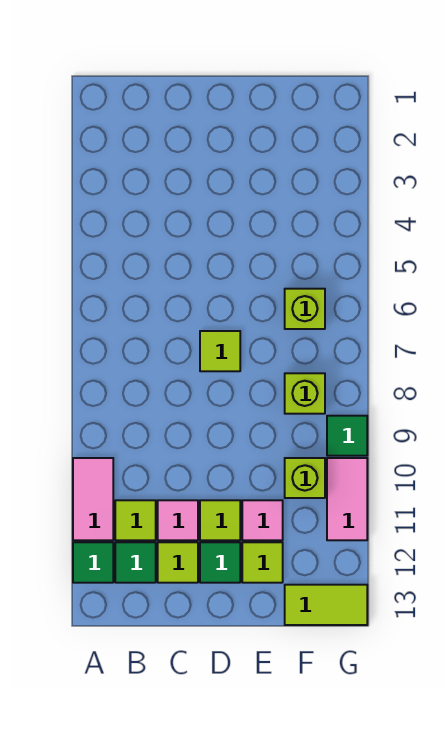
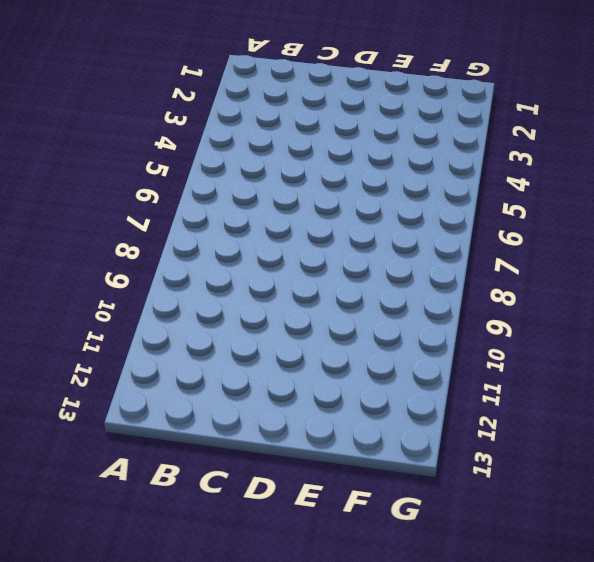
none -> pink 1x2 tile [73,458,113,540]
none -> green 1x1 tile [73,542,113,583]
none -> lime 1x1 tile [115,500,156,540]

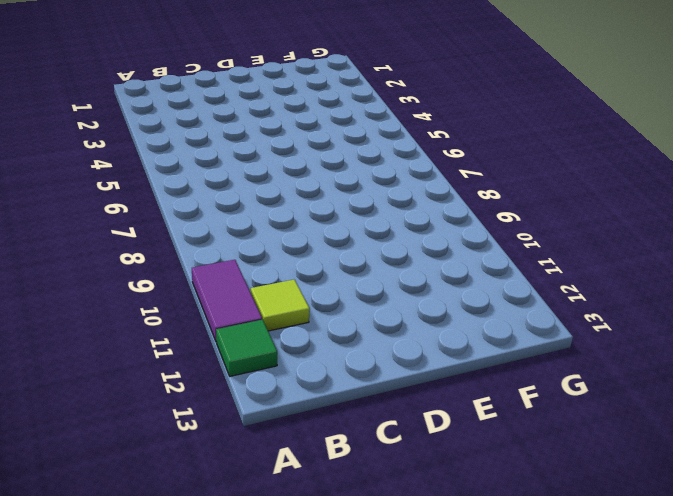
purple 1x2 tile [192,260,262,342] -> pink 1x2 tile [73,458,113,540]
none -> green 1x1 tile [115,542,156,583]
none -> pink 1x1 tile [158,500,198,540]
none -> lime 1x1 tile [158,542,198,583]

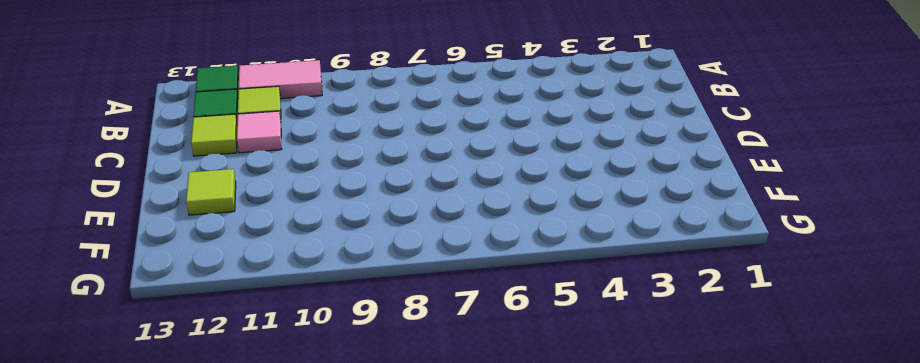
none -> lime 1x1 tile [200,331,240,371]
none -> lime 1x1 tile [200,500,240,540]
none -> green 1x1 tile [200,542,240,583]

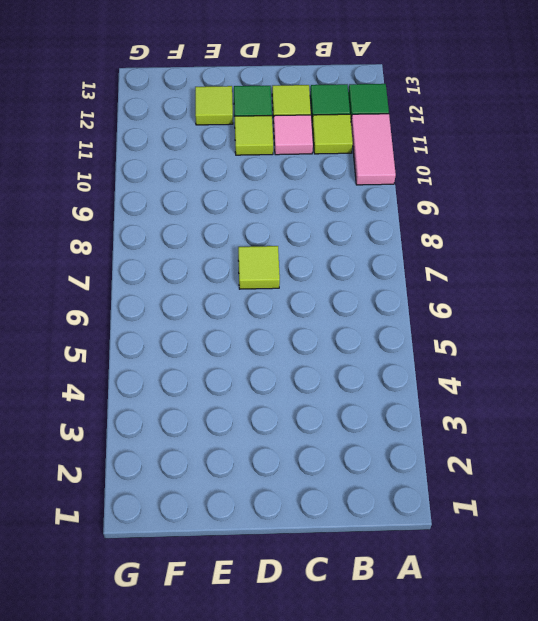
none -> pink 1x1 tile [242,500,283,540]
none -> lime 1x1 brick [285,289,325,329]
none -> lime 1x1 brick [285,373,325,414]

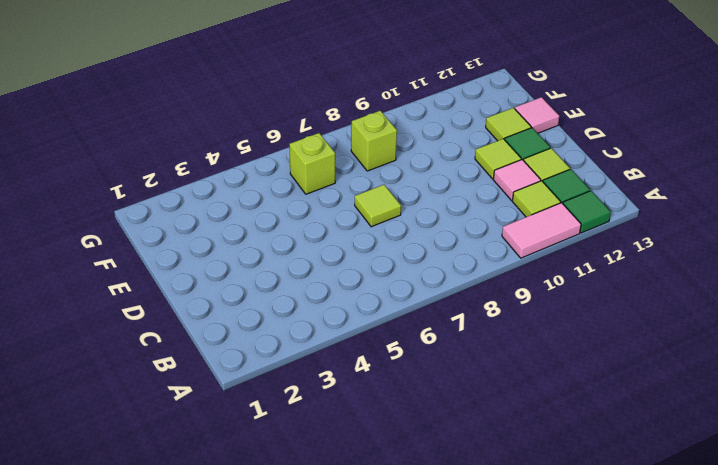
pink 1x1 tile [515,97,559,133] -> pink 1x1 tile moved to [242,500,283,540]
none -> lime 1x1 brick [285,458,325,498]
none -> lime 1x2 tile [285,585,367,625]
none -> green 1x1 tile [327,416,367,456]

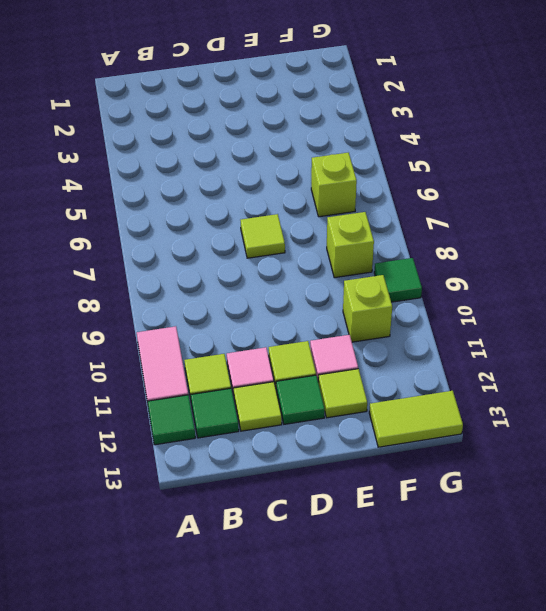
none -> pink 1x2 tile [327,458,367,540]

